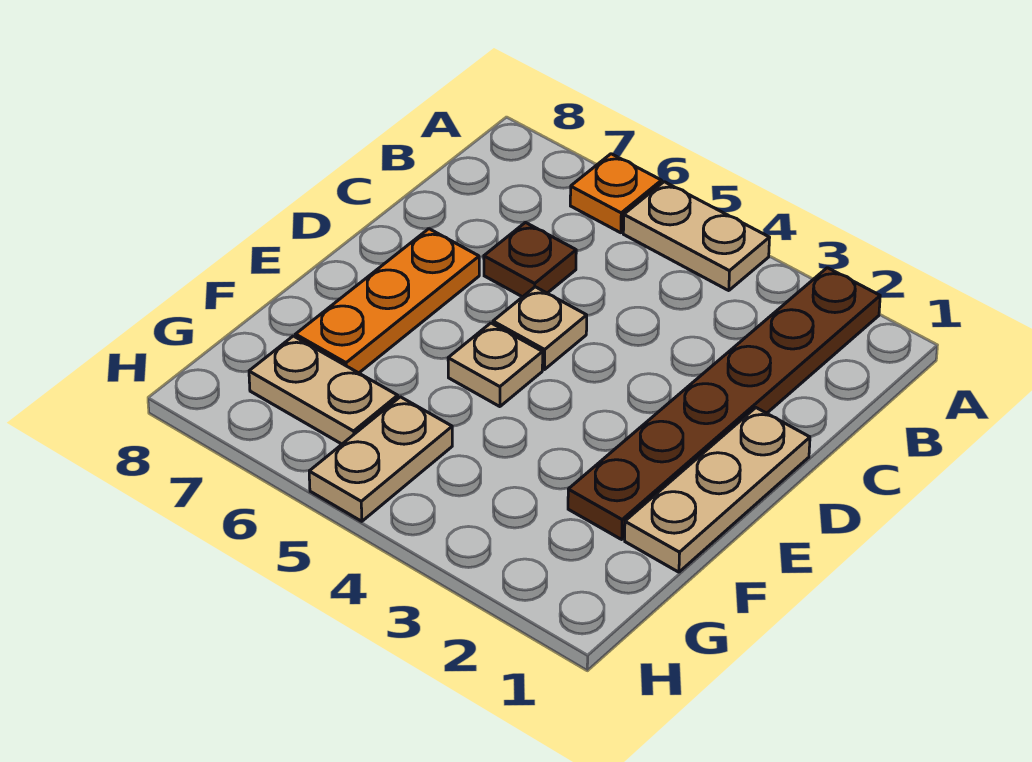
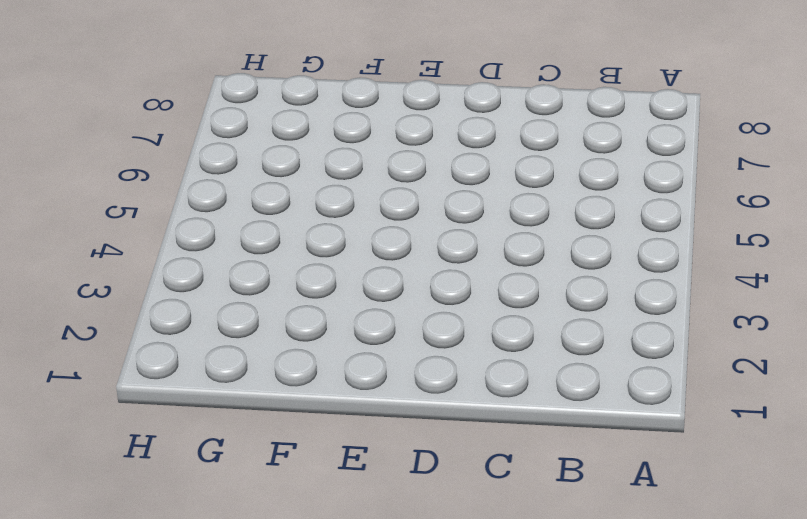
none -> brown 1x6 plate [568,268,880,539]
none -> tan 1x2 plate [623,182,770,290]

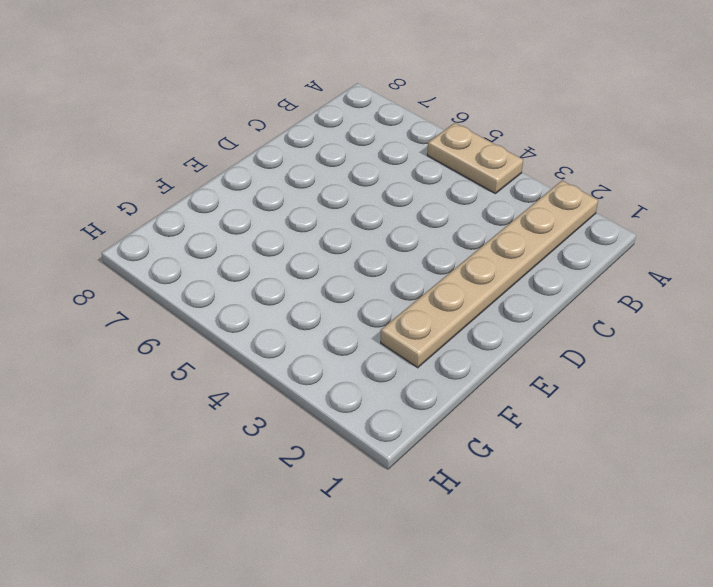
tan 1x6 plate [381,181,598,368] -> brown 1x6 plate [568,268,880,539]
none -> orange 1x1 plate [570,154,661,233]
none -> brown 1x1 plate [484,223,576,297]

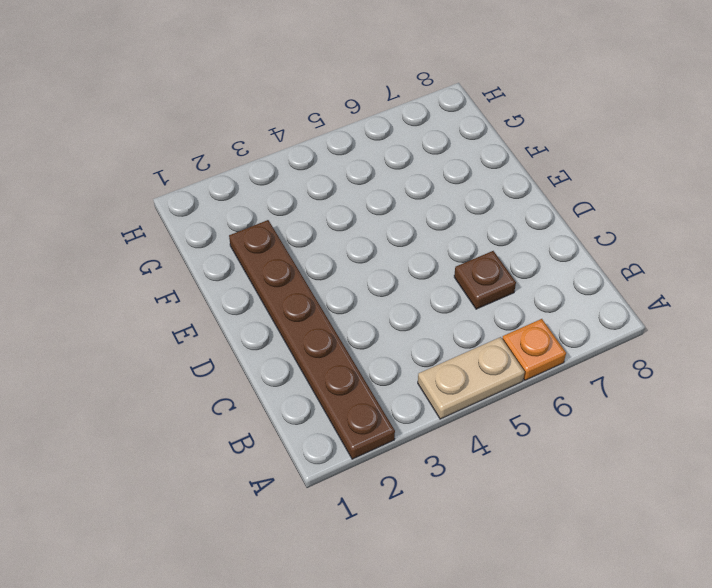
none -> tan 1x3 plate [625,408,810,572]
none -> tan 1x1 plate [493,287,587,369]

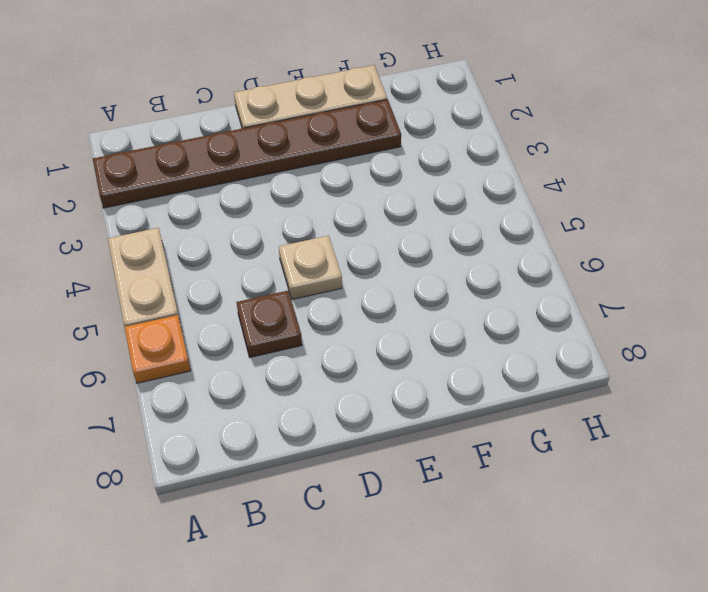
none -> orange 1x3 plate [296,229,479,373]
none -> tan 1x1 plate [448,323,543,407]

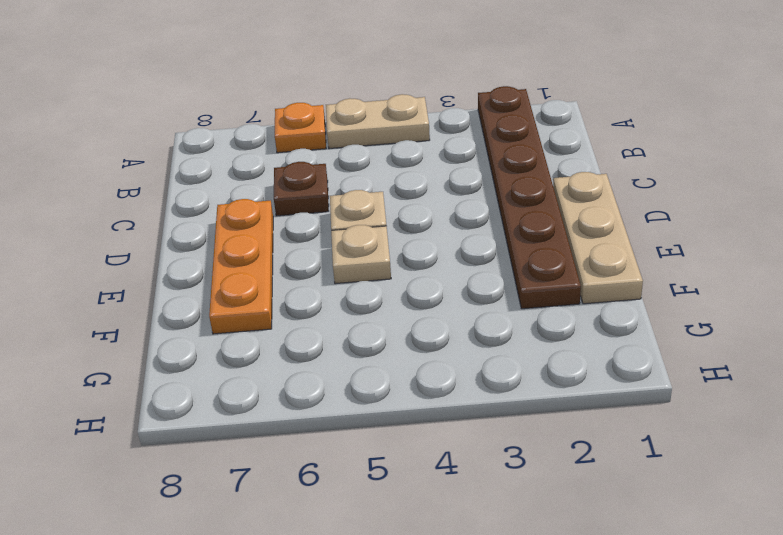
none -> tan 1x2 plate [309,397,452,521]
none -> tan 1x2 plate [249,336,398,444]

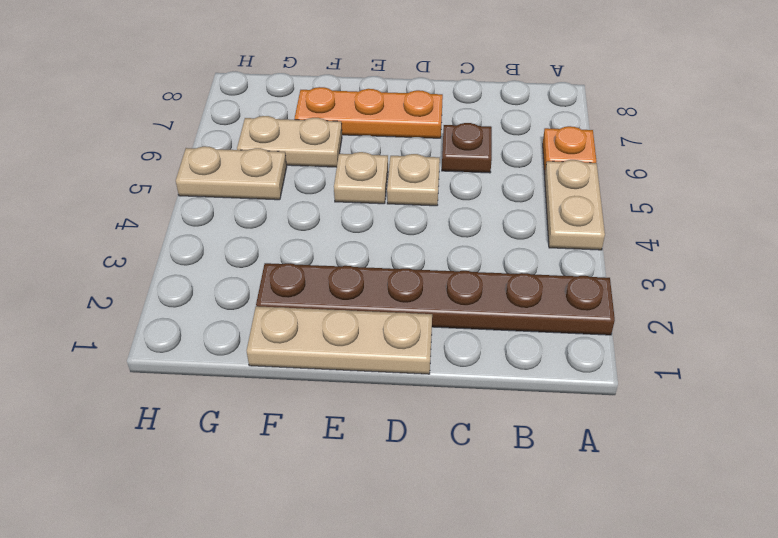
tan 1x2 plate [237,116,342,167] -> tan 1x2 plate turned to [249,336,398,444]

